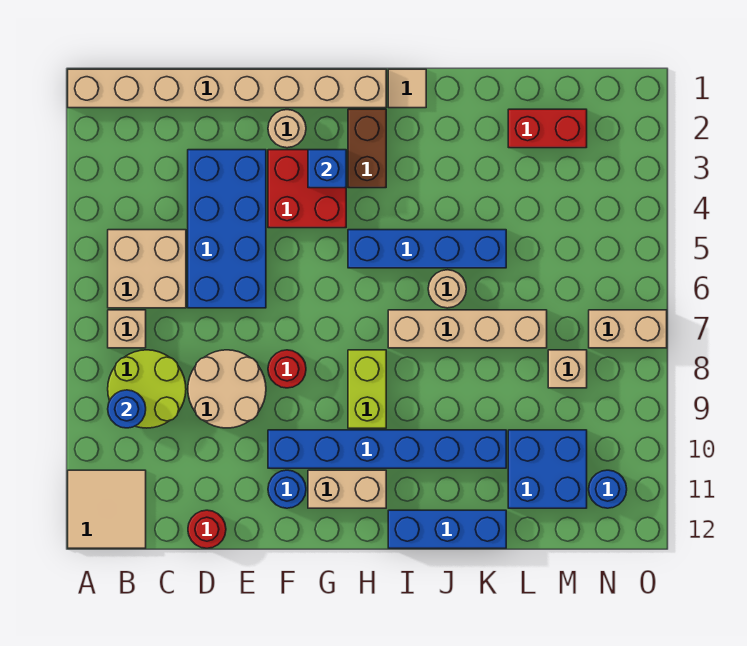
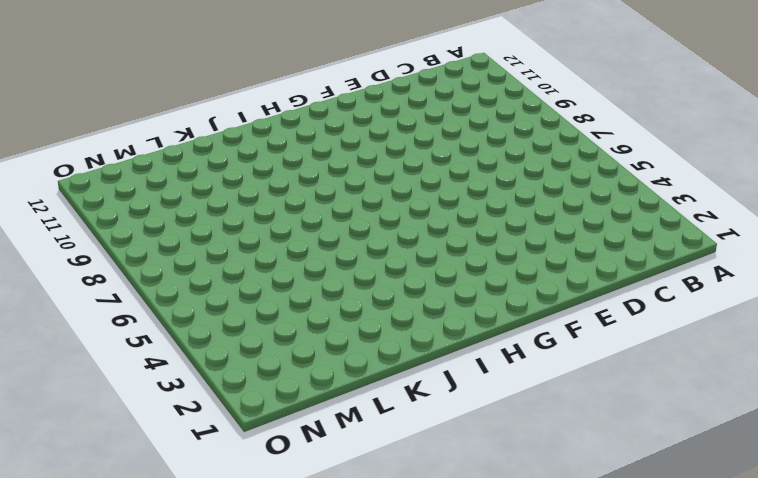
none -> tan 1x8 brick [68,69,386,108]
none -> tan 2x2 tile [68,470,146,548]
none -> tan 2x2 brick [108,230,186,308]

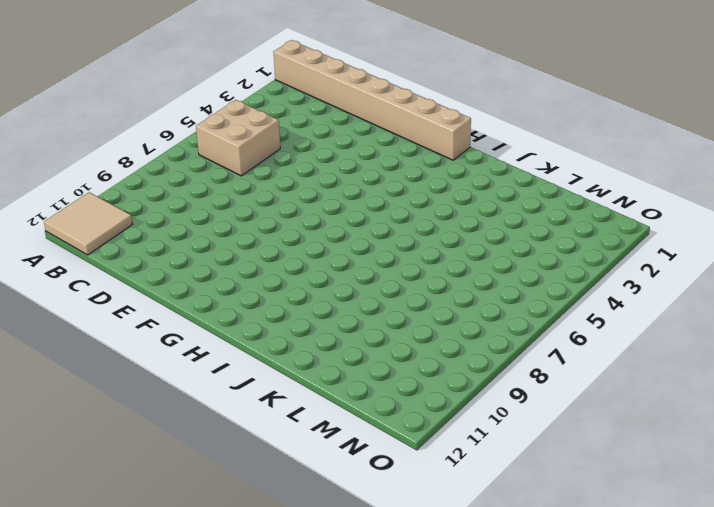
none -> tan 1x1 brick [108,310,146,348]
none -> lime 2x2 round brick [108,350,186,428]
none -> blue 2x4 brick [188,150,266,308]

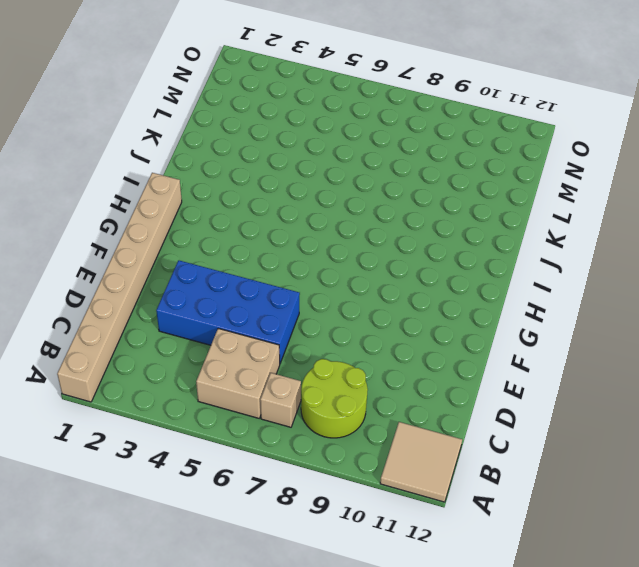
none -> tan 2x2 round brick [188,350,266,428]
none -> red 1x1 round brick [188,510,226,548]
none -> tan 1x1 round brick [268,110,306,148]

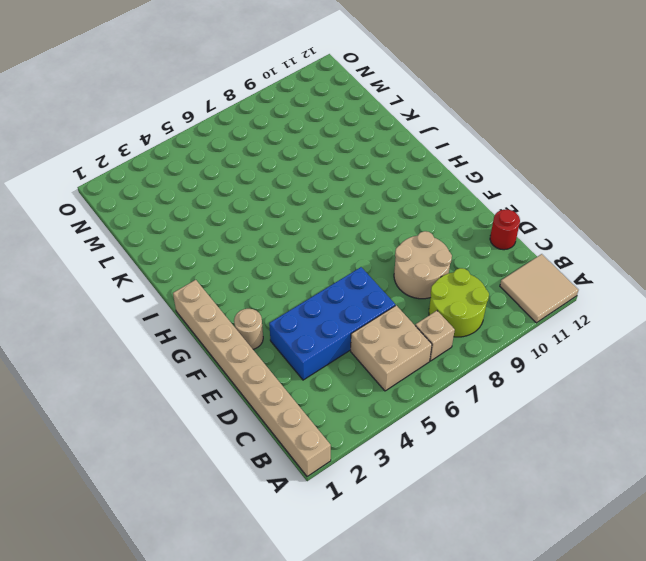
none -> red 2x2 brick [268,150,346,228]
none -> red 1x1 round brick [268,350,306,388]
none -> blue 1x6 brick [268,430,506,468]

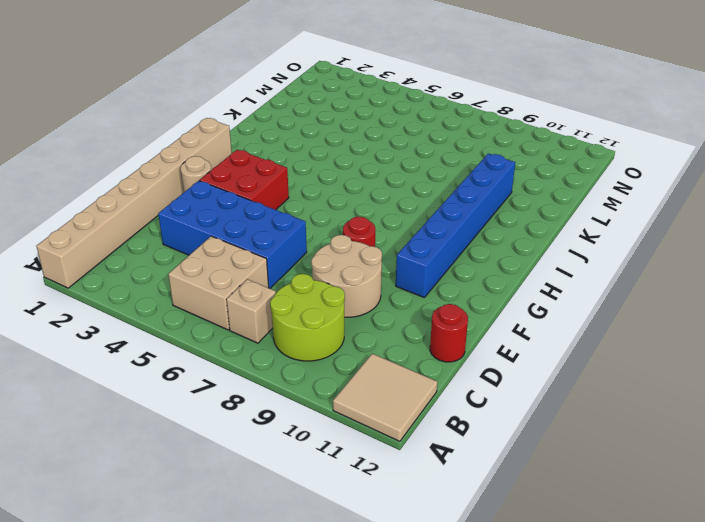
none -> blue 1x1 round brick [268,470,306,508]
none -> tan 1x2 brick [308,470,386,508]
none -> brown 1x2 brick [348,109,386,188]

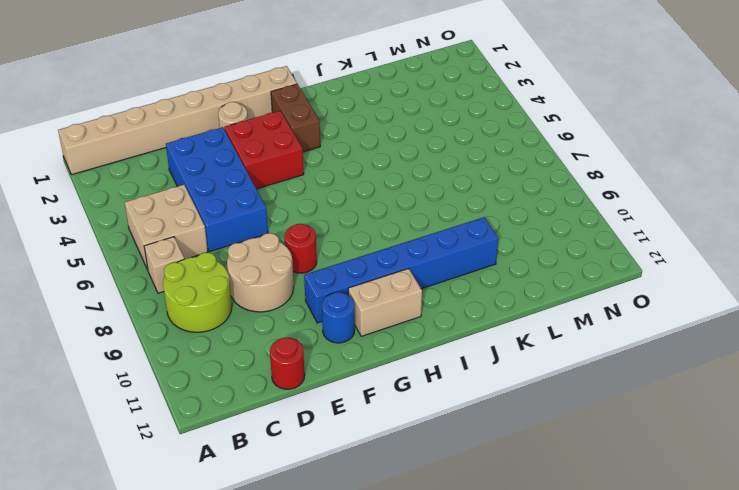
none -> tan 2x2 tile [68,470,146,548]
none -> blue 1x4 brick [348,230,506,268]
none -> lime 1x2 brick [348,350,386,428]

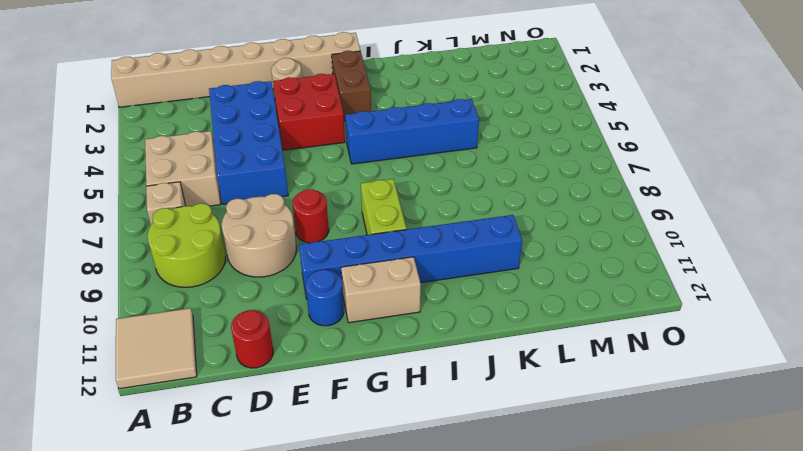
none -> tan 1x1 tile [388,69,426,108]
none -> tan 1x4 brick [388,310,547,348]
none -> blue 1x3 brick [388,510,506,548]

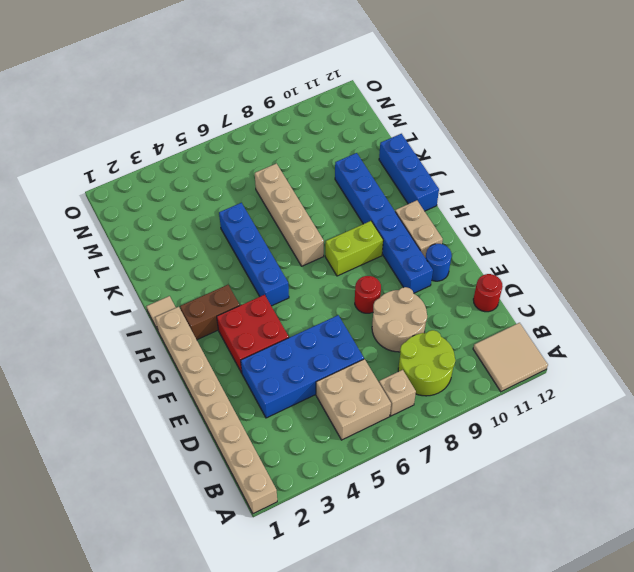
none -> tan 1x1 round brick [268,110,306,148]
none -> tan 1x1 round brick [428,270,466,308]
none -> red 1x2 brick [508,109,587,148]

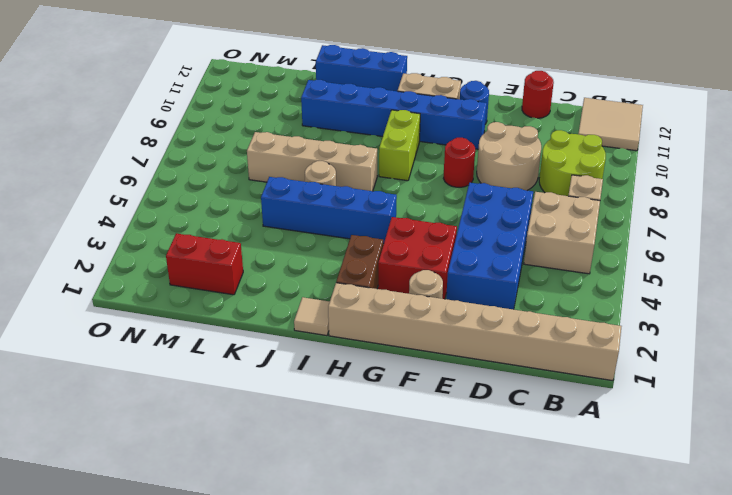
none -> blue 2x2 brick [508,430,587,508]
none -> tan 1x1 brick [548,350,587,388]
none -> tan 1x2 brick [589,310,667,348]

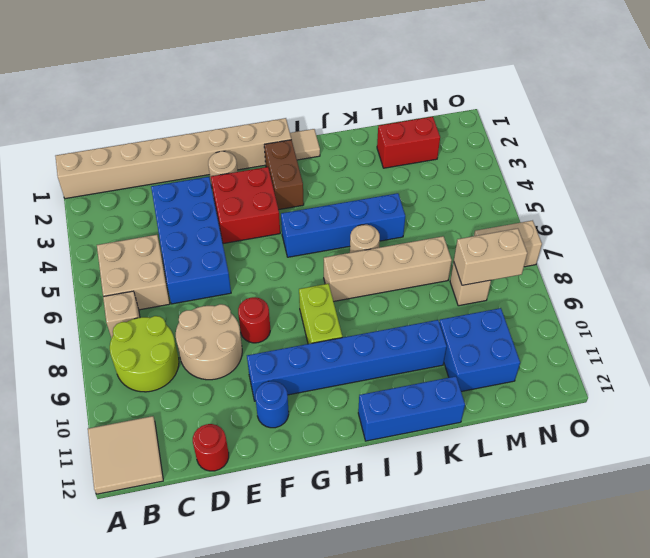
tan 1x2 brick [454,228,527,285] -> tan 1x2 brick moved to [308,470,386,508]
none -> blue 1x1 round brick [589,470,627,508]
none -> blue 1x1 round brick [108,390,146,428]
none -> blue 1x1 brick [308,150,346,188]

